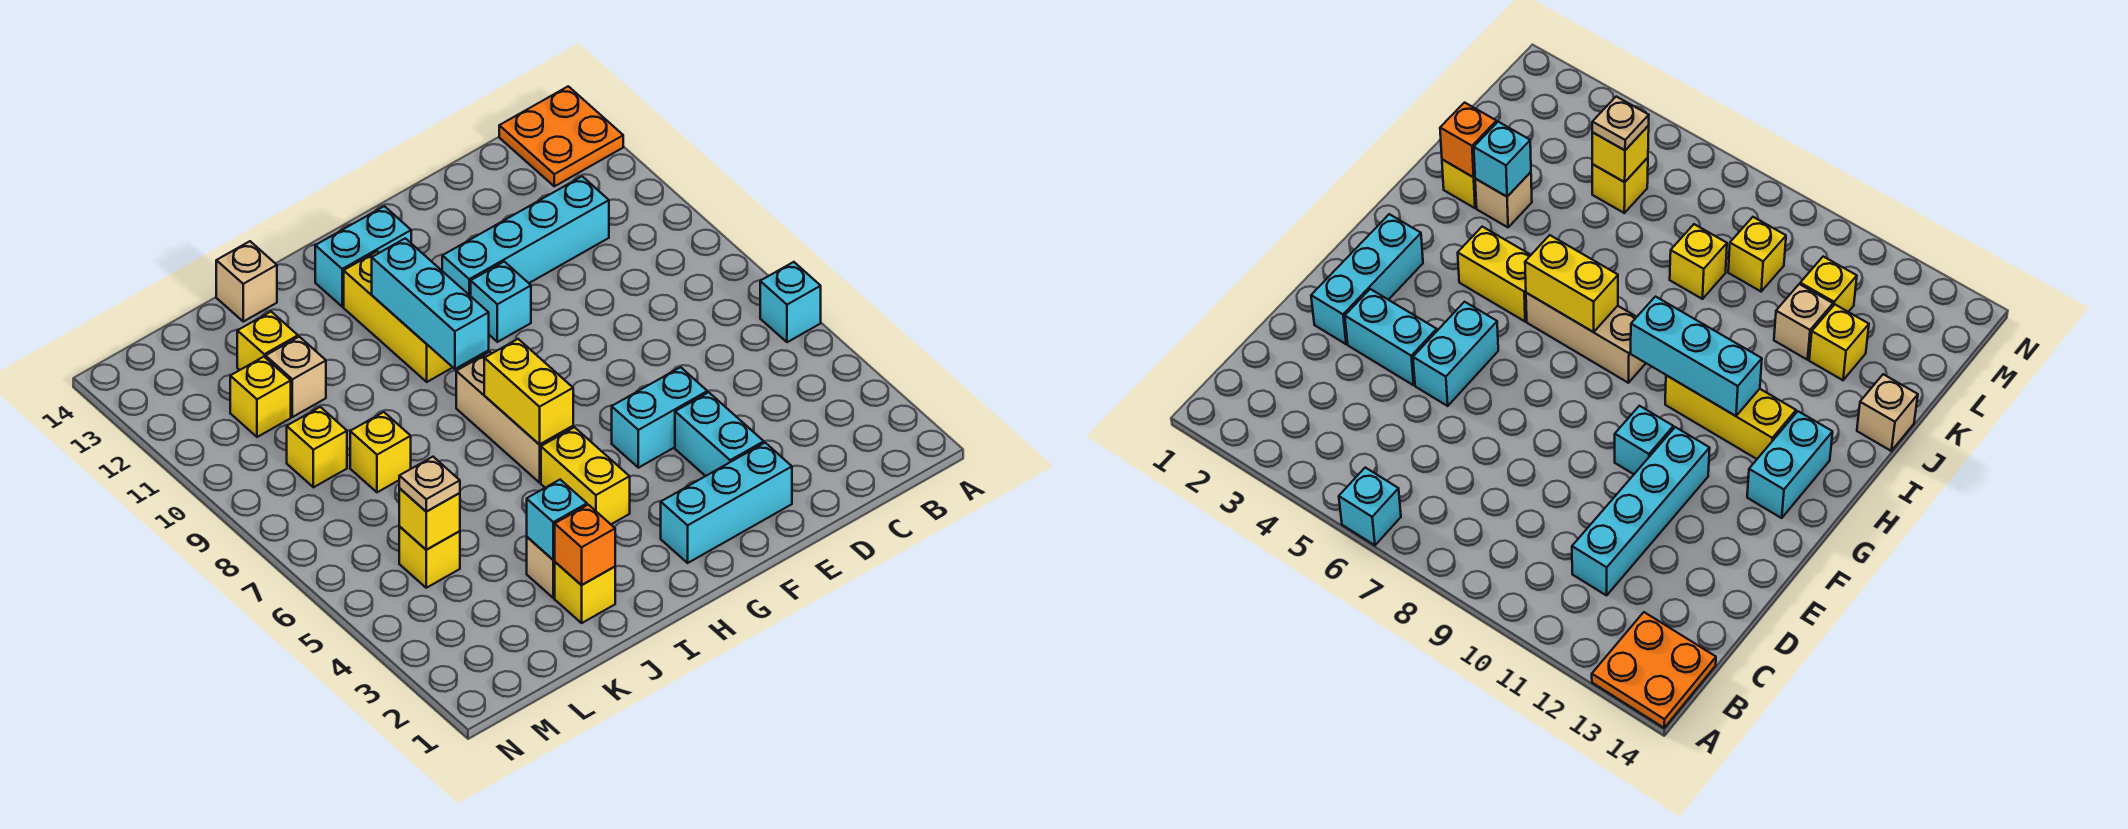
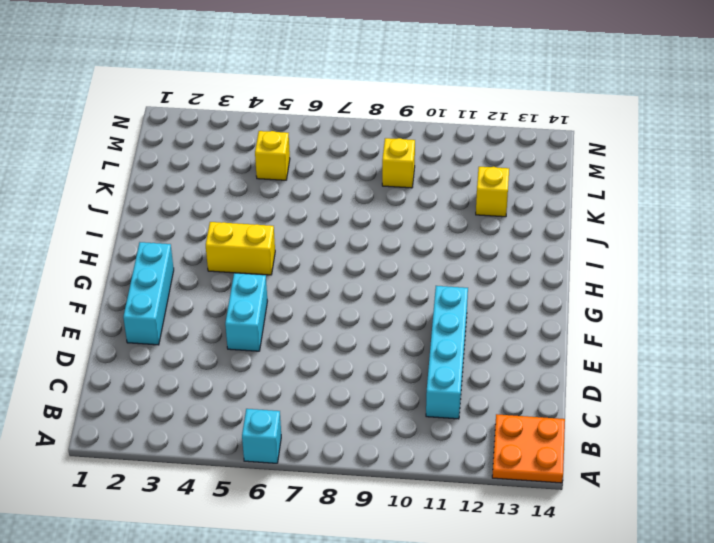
none -> cyan 1x2 brick [675,392,764,476]
none -> cyan 1x1 brick [471,262,531,342]
none -> cyan 1x2 brick [315,206,411,307]

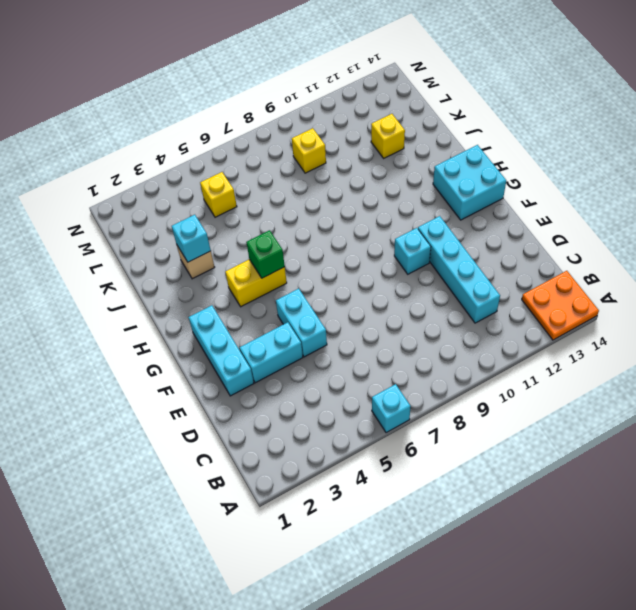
cyan 2x2 brick [433,145,506,220] -> cyan 1x2 brick [315,206,411,307]
green 1x1 brick [246,230,285,278] -> none
none -> tan 1x3 brick [456,352,573,483]
none -> yellow 1x3 brick [344,251,453,382]
none -> yellow 1x1 brick [555,562,615,623]

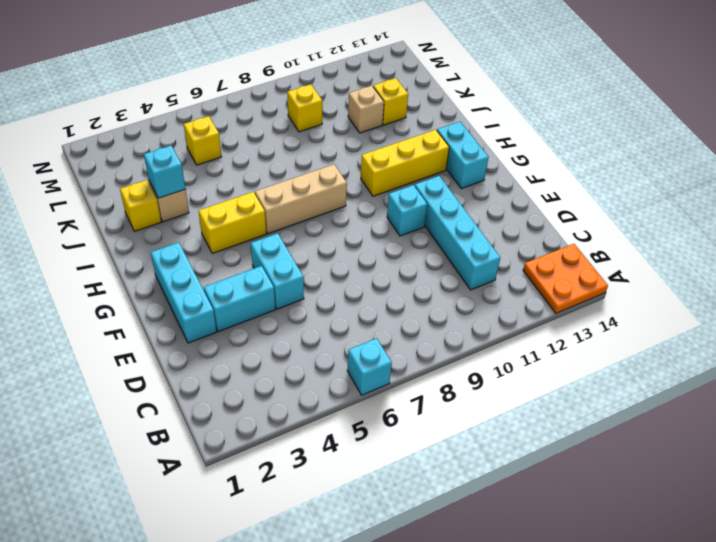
none -> tan 1x1 brick [216,241,277,322]
none -> yellow 1x1 brick [350,412,411,492]
none -> yellow 1x1 brick [230,357,291,437]

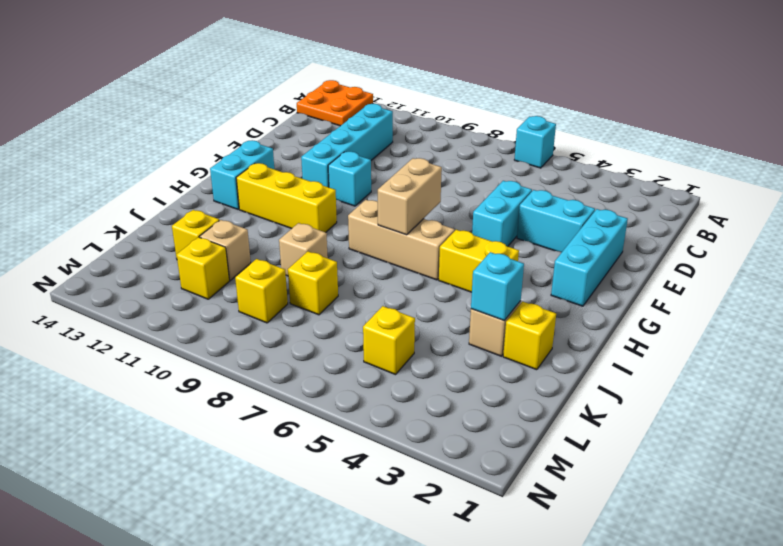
tan 1x2 brick [378,158,442,235] -> yellow 1x2 brick [484,339,573,444]
tan 1x1 brick [279,223,328,276] -> tan 1x1 brick moved to [216,241,277,322]
none -> cyan 1x3 brick [372,238,489,369]
none -> orange 1x1 brick [555,505,615,585]
none -> yellow 1x1 brick [399,488,460,550]

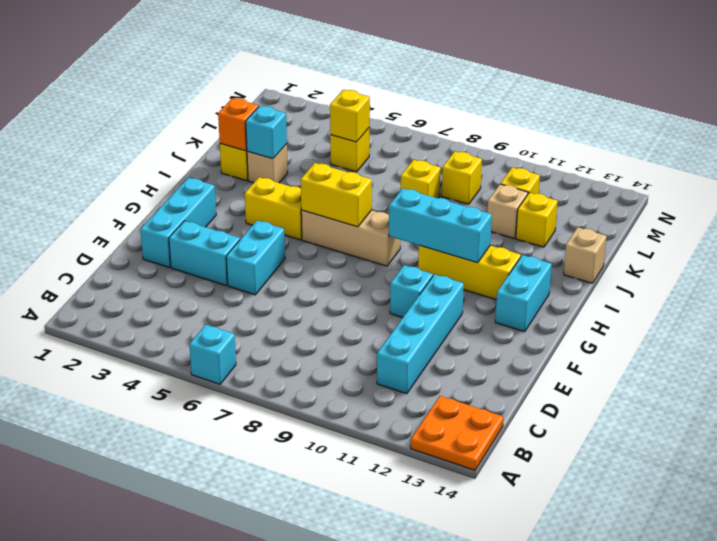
none -> tan 1x1 plate [399,457,460,512]

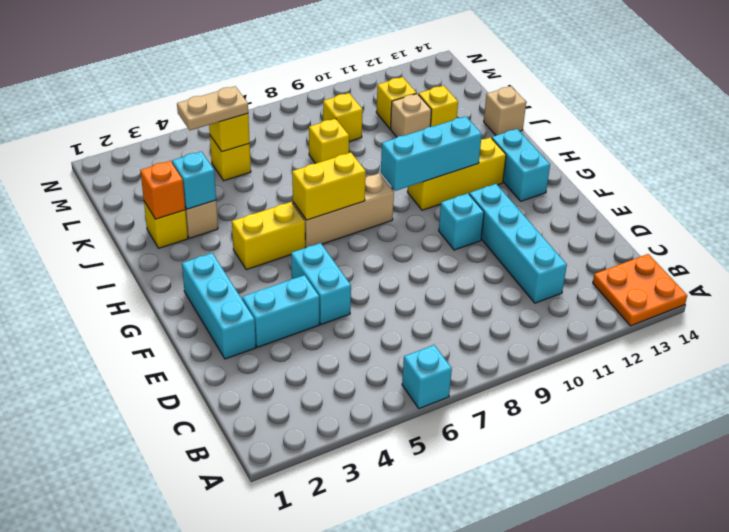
tan 1x2 plate [177,86,248,130] -> tan 1x1 plate [399,457,460,512]

